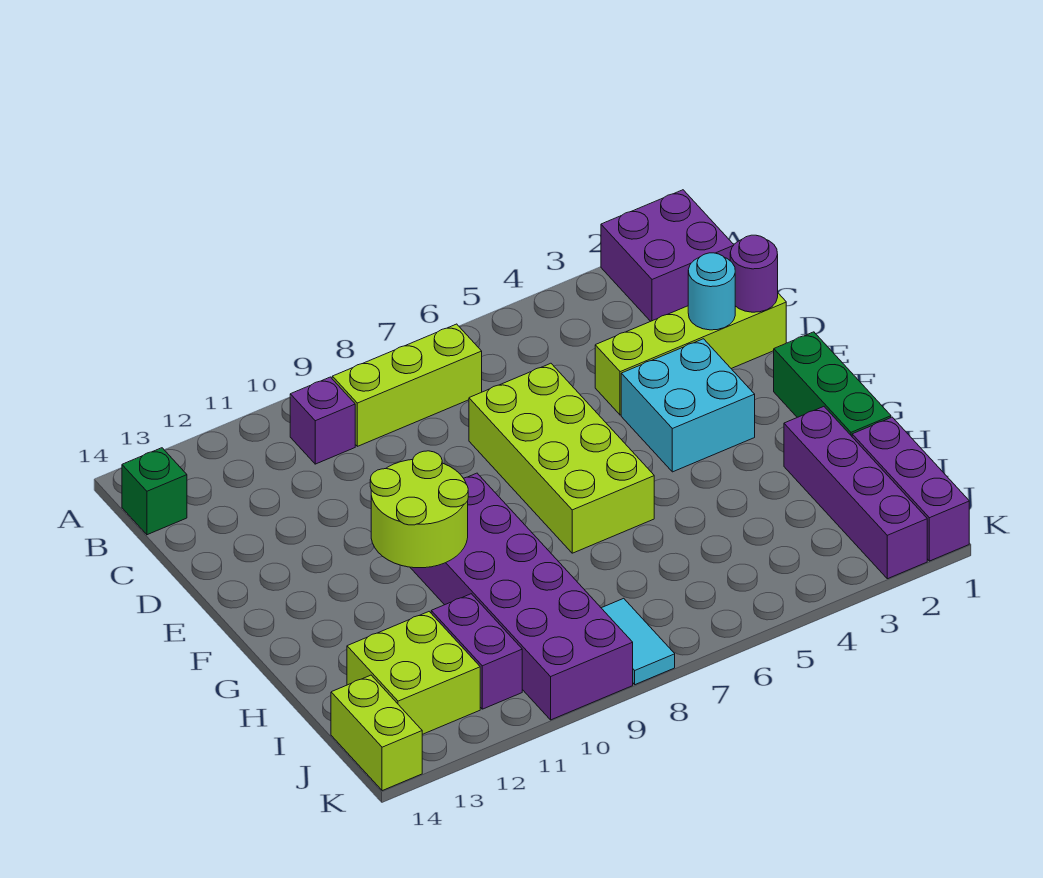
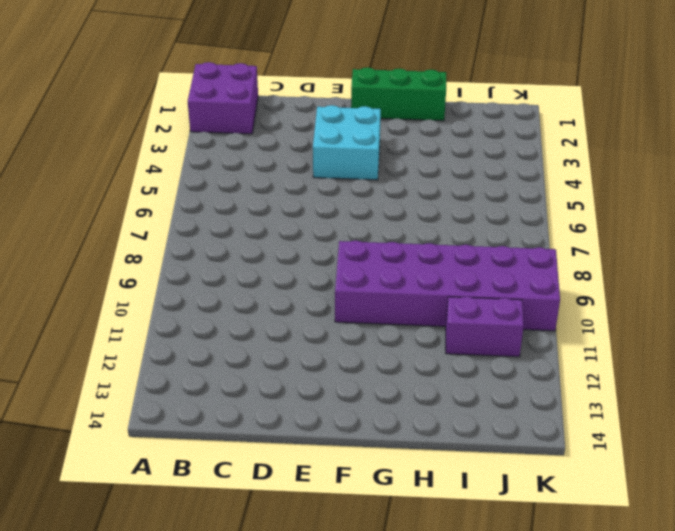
none -> lime 1x3 brick [332,324,482,446]
none -> purple 1x1 brick [290,377,355,464]
none -> green 1x1 brick [122,448,187,535]

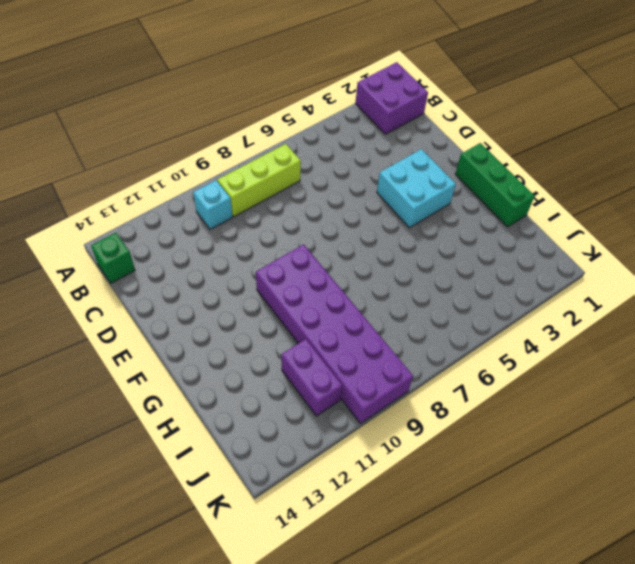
cyan 1x1 brick [193,180,232,230] -> purple 1x1 brick [290,377,355,464]
none -> lime 1x4 brick [595,293,786,415]
none -> lime 2x4 brick [469,363,654,553]
none -> purple 1x4 brick [784,407,927,579]

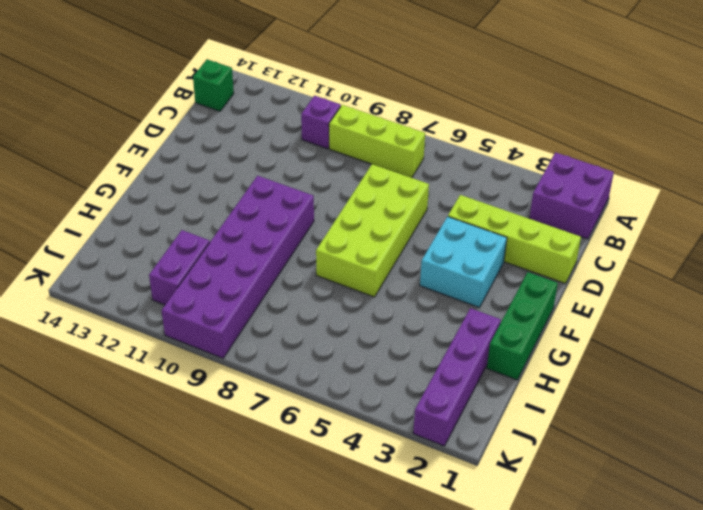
none -> purple 1x3 brick [852,417,969,561]
none -> lime 2x2 brick [347,612,480,734]
none -> cyan 1x2 tile [602,598,675,685]

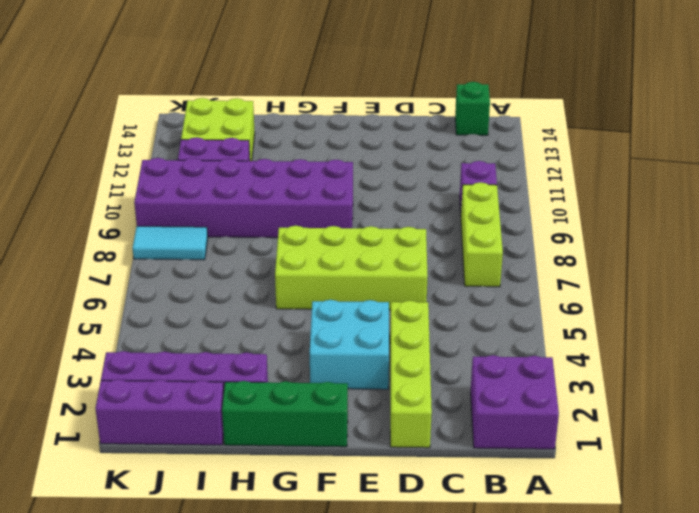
none -> lime 1x2 brick [331,675,422,791]
none -> purple 1x1 round brick [730,235,778,312]
none -> cyan 1x1 round brick [688,253,735,330]

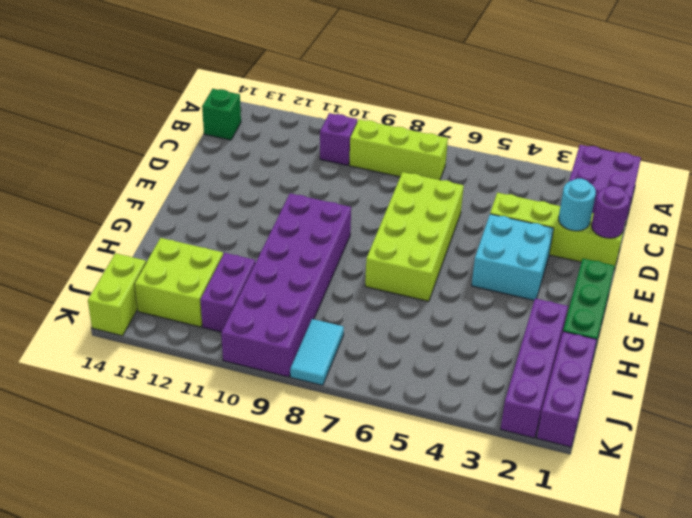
none -> lime 2x2 round brick [370,451,468,568]

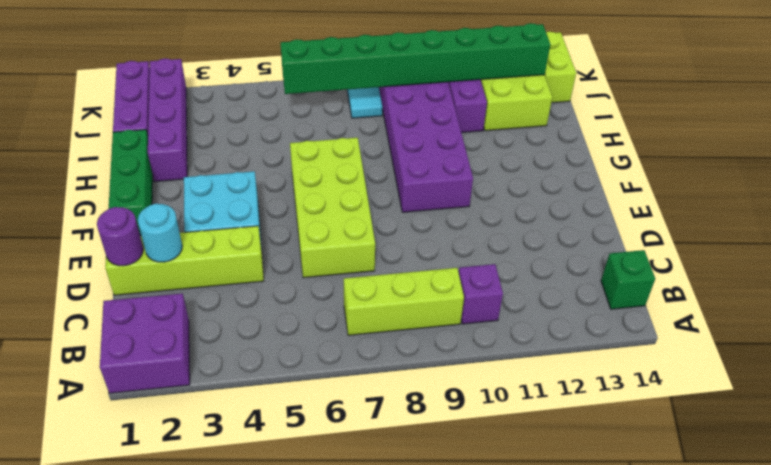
green 1x8 brick [280,23,550,94] -> none
none -> lime 2x2 round brick [370,451,468,568]

